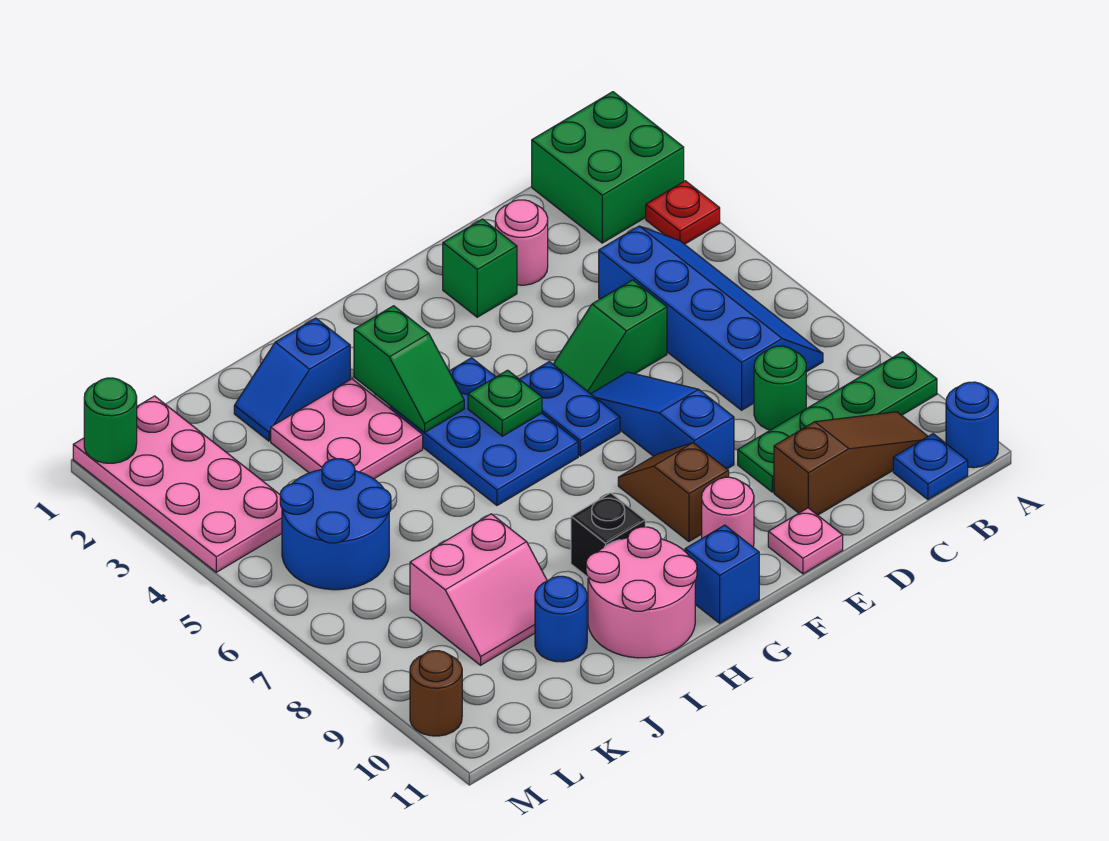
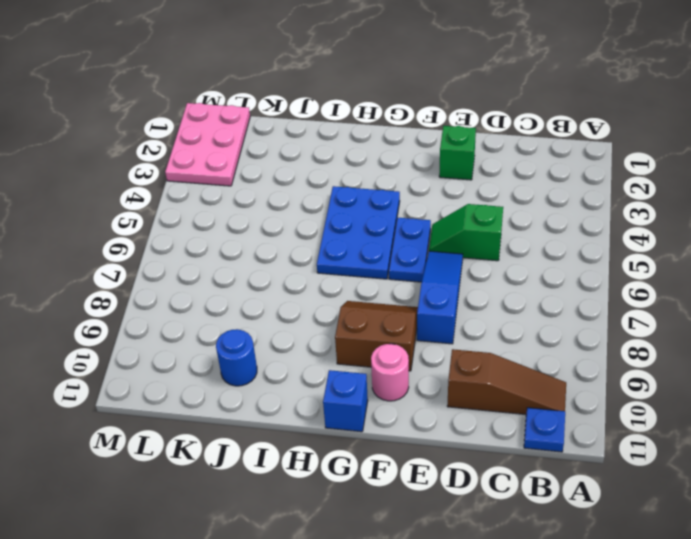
brown 2x2 slope [335,301,418,371] -> brown 1x2 slope [618,443,729,541]
pink 2x3 plate [165,103,250,186] -> pink 2x4 plate [73,396,282,572]
none -> green 2x2 brick [532,92,684,243]
none -> red 1x1 plate [646,181,720,244]
none -> green 1x4 plate [738,352,937,492]
none -> blue 1x1 round brick [946,382,998,468]

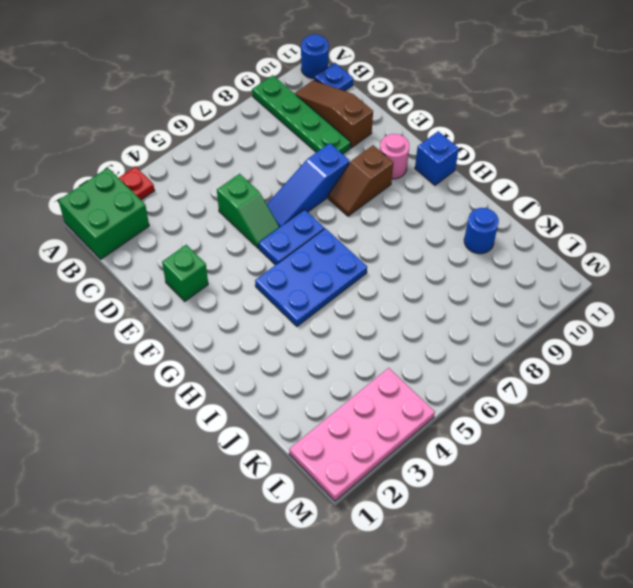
none -> blue 2x4 slope [599,226,823,410]
none -> green 1x1 round brick [754,346,806,430]
none -> pink 1x1 round brick [495,200,548,285]
none -> pink 1x1 plate [768,508,843,574]

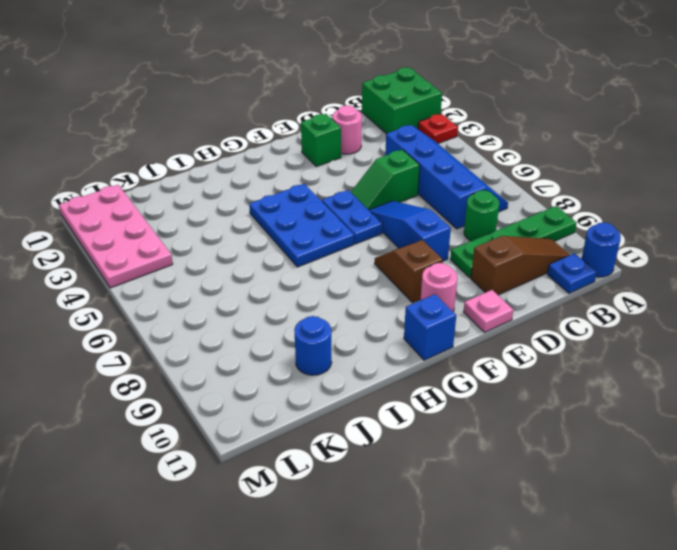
none -> black 1x1 brick [571,493,645,577]
none -> pink 2x2 round brick [586,527,697,658]
none -> blue 1x2 slope [234,318,350,441]
none -> pink 2x2 plate [271,379,423,479]

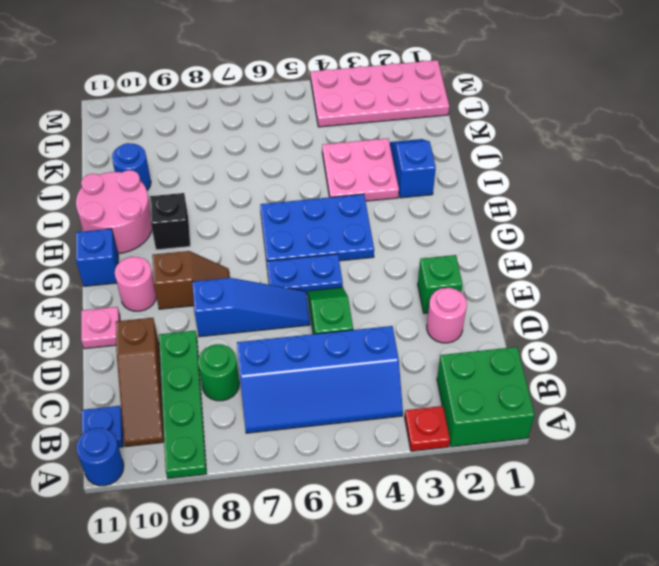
none -> pink 2x2 slope [410,514,547,665]
none -> blue 2x2 round brick [280,459,391,590]
none -> brown 1x1 round brick [410,651,462,736]
none -> green 1x1 plate [468,370,542,436]

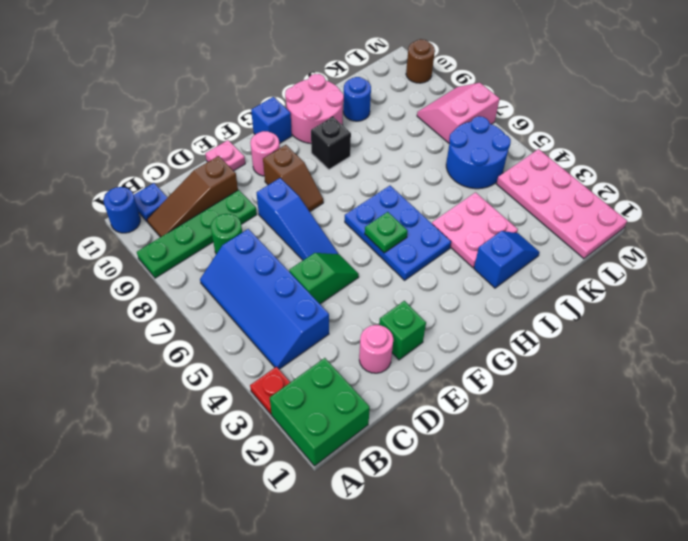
pink 2x2 slope [417,83,499,143] -> pink 2x2 slope moved to [410,514,547,665]
none -> blue 1x2 plate [520,362,620,456]
none -> green 1x2 slope [354,306,464,433]
none -> green 1x1 round brick [84,378,137,463]

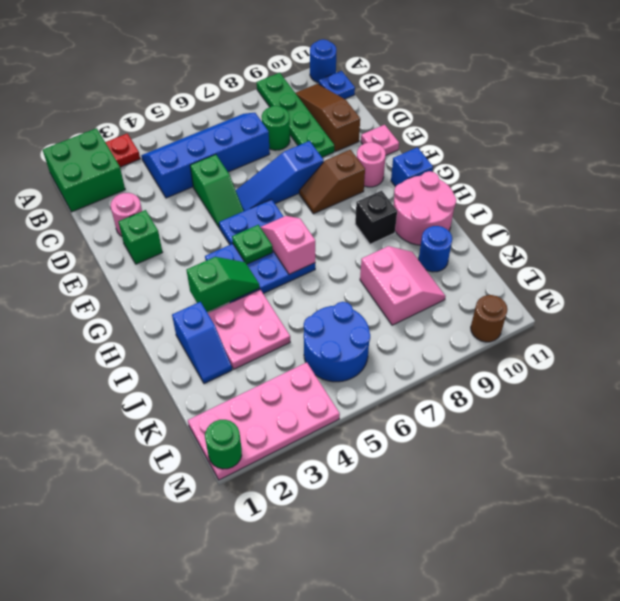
pink 1x2 slope [261,216,315,274] -> none

